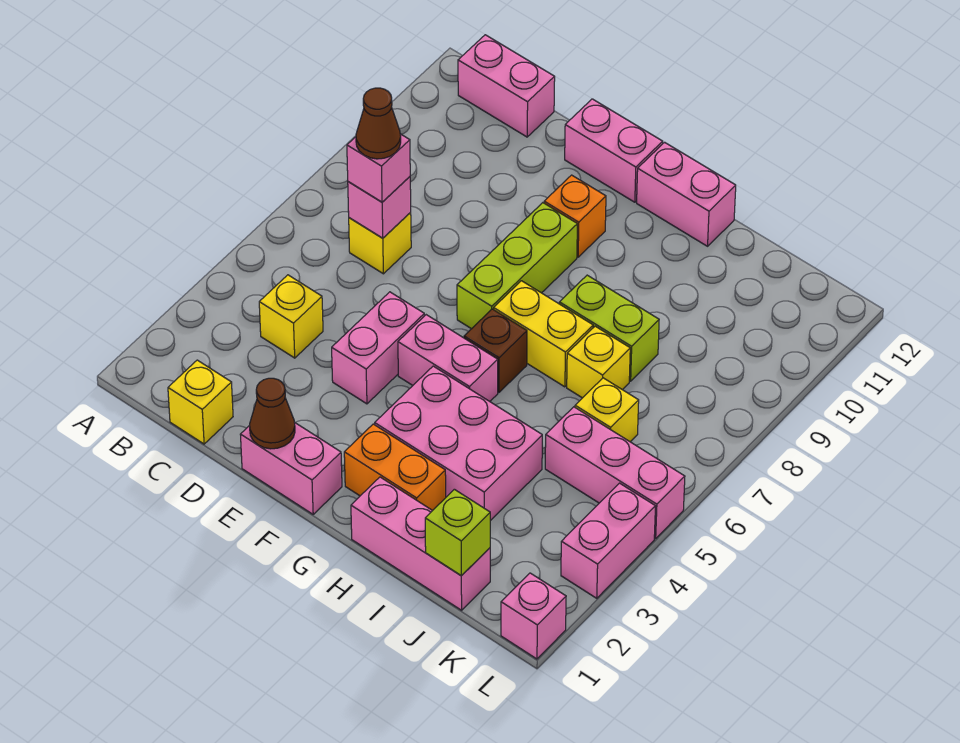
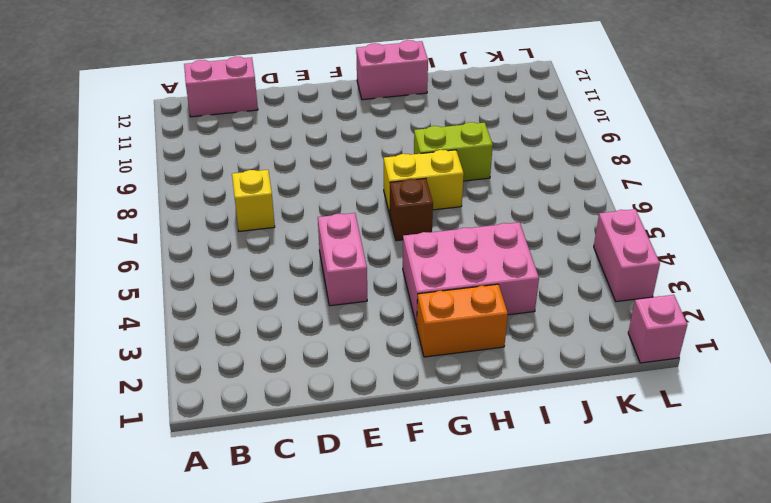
none -> yellow 1x1 brick [168,360,233,444]
none -> yellow 1x1 brick [259,275,323,358]
none -> pink 1x2 brick [240,422,342,514]

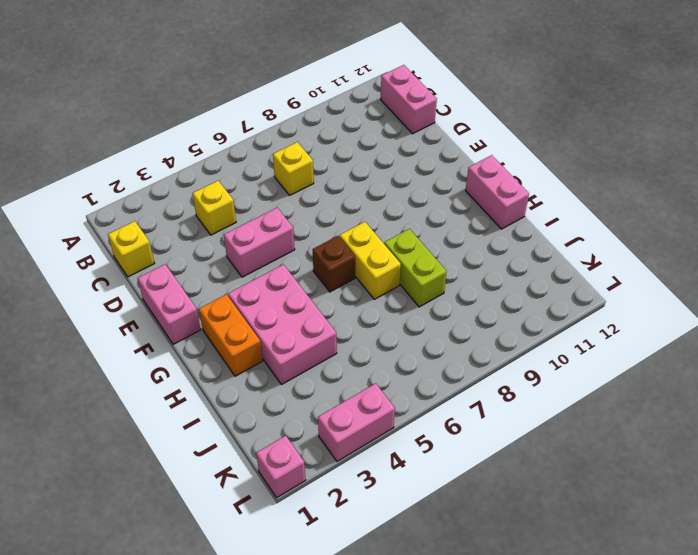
none -> pink 1x2 brick [565,99,663,202]
none -> pink 1x2 brick [398,315,498,401]
none -> lime 1x3 brick [457,203,577,329]

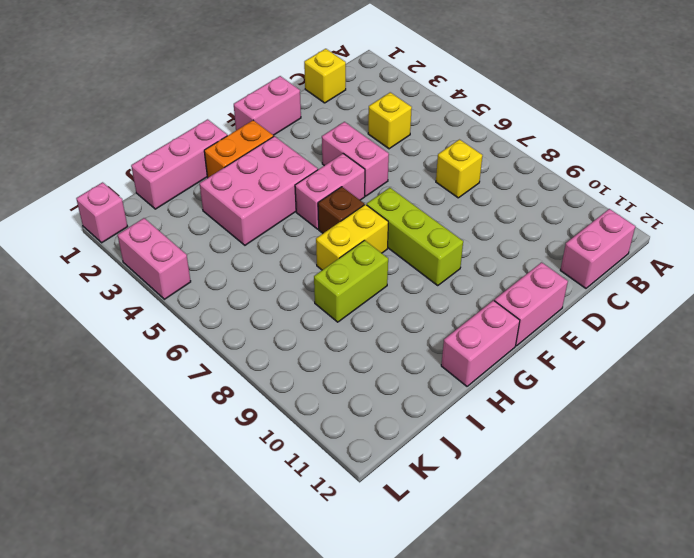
none -> orange 1x1 brick [544,175,606,257]
none -> yellow 1x1 brick [567,326,630,398]
none -> pink 1x3 brick [545,407,685,538]

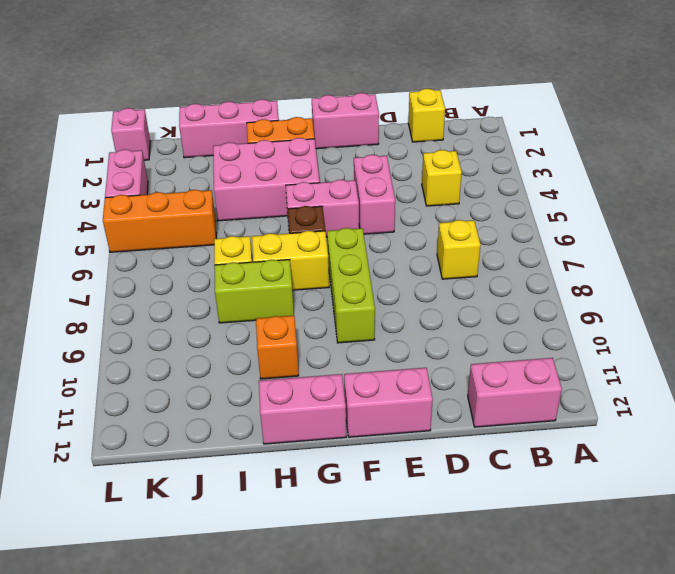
orange 1x1 brick [256,315,299,379] -> orange 1x1 brick moved to [544,175,606,257]
orange 1x3 brick [103,190,216,252] -> pink 1x3 brick [545,407,685,538]
none -> yellow 1x1 brick [575,378,639,442]
none -> pink 1x1 brick [348,177,411,238]
none -> brown 1x1 cone [250,378,295,449]

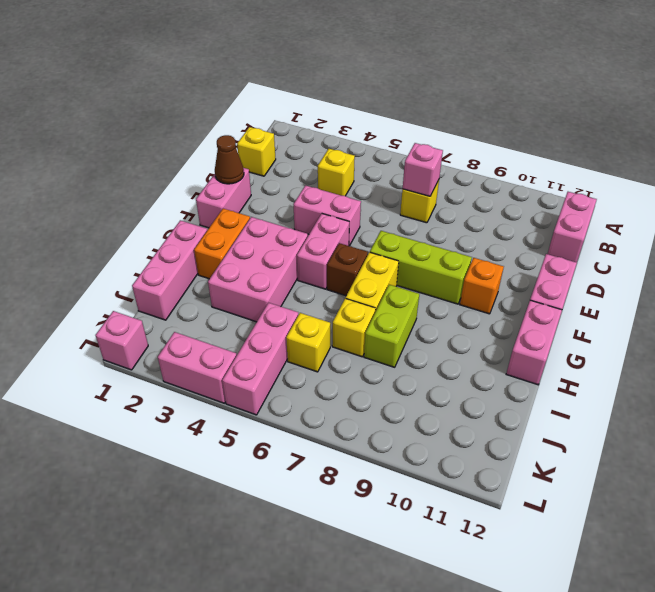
none -> lime 1x1 brick [425,489,490,576]
none -> pink 1x1 brick [347,134,410,202]
none -> brown 1x1 cone [356,88,401,159]

